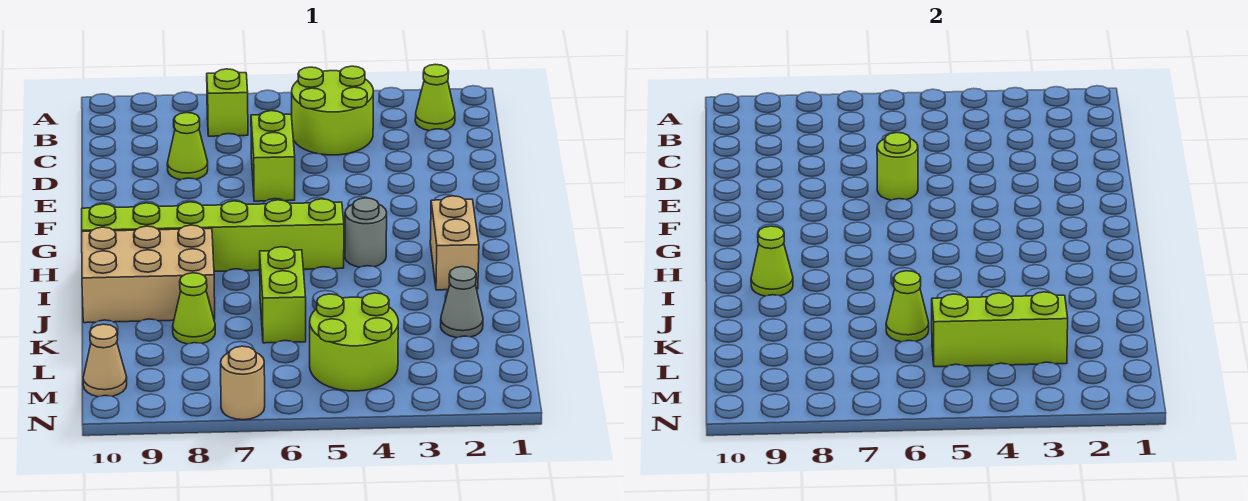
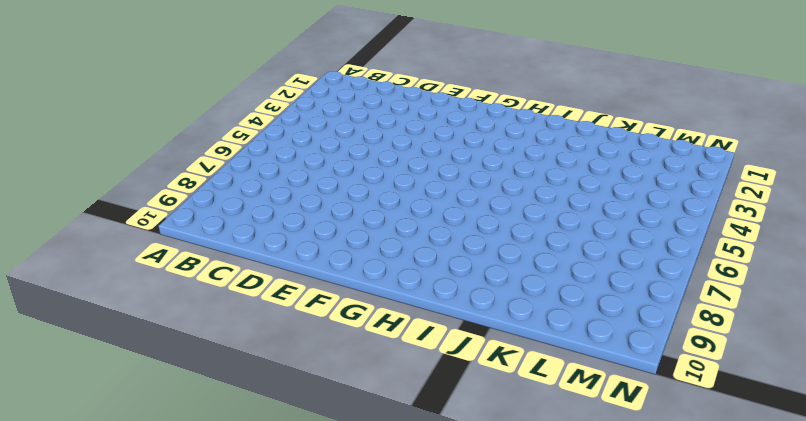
none -> lime 1x1 cone [415,64,455,131]
none -> lime 2x2 round brick [292,66,373,155]
none -> lime 1x1 brick [207,69,248,136]

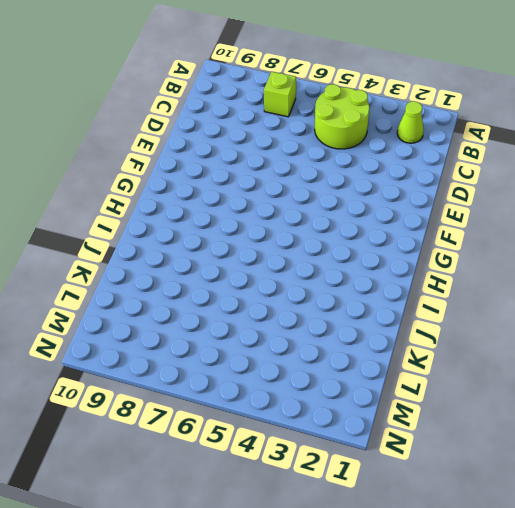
none -> lime 1x2 brick [251,111,295,201]
none -> lime 1x1 cone [167,113,208,180]
none -> tan 1x2 brick [430,196,479,290]

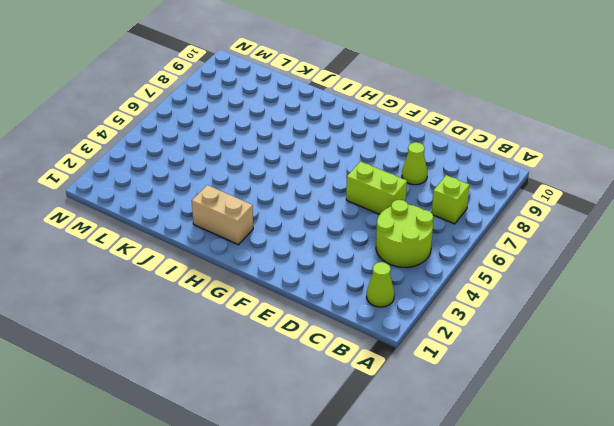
none -> grey 1x1 round brick [345,198,387,267]
none -> lime 1x6 brick [82,199,344,271]
none -> tan 2x3 brick [82,225,215,323]

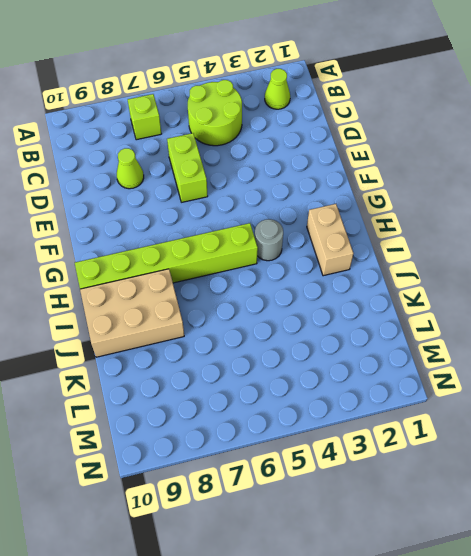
none -> lime 1x2 brick [260,247,306,343]
none -> grey 1x1 cone [441,267,483,338]
none -> lime 1x1 cone [173,273,215,344]

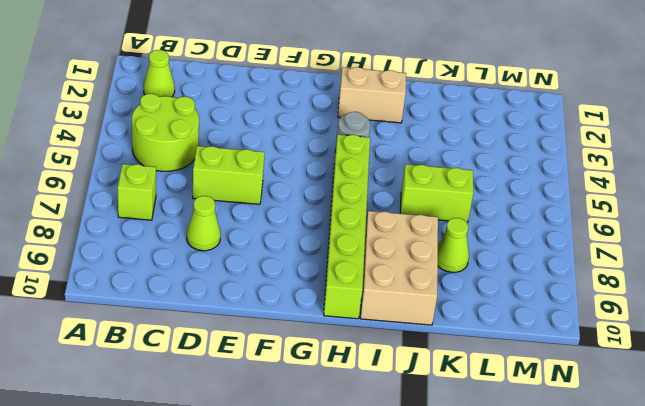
none -> grey 1x1 cone [441,267,483,338]
none -> lime 2x2 round brick [310,293,398,391]
none -> tan 1x1 cone [83,324,127,397]

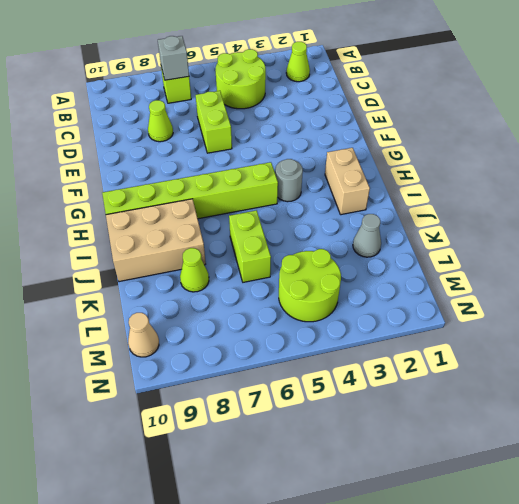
grey 1x1 brick [158,36,189,80] -> none
none -> tan 1x1 round brick [221,346,265,420]
none -> lime 1x1 round brick [877,133,918,200]
none -> lime 1x1 cone [751,226,793,296]

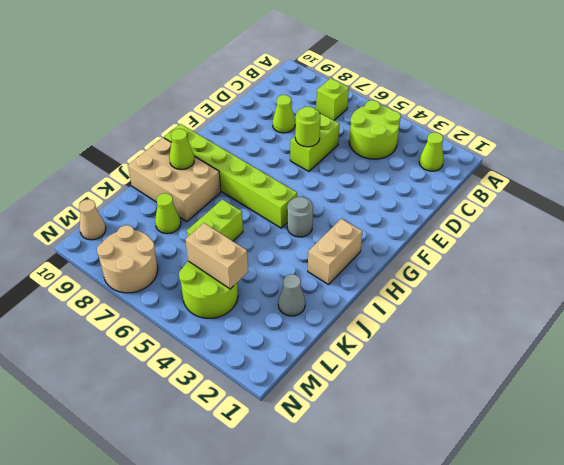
tan 1x2 brick [185,223,248,289] -> lime 1x3 brick [932,292,1068,367]
tan 2x2 round brick [97,225,158,293] -> tan 1x1 round brick [221,346,265,420]
none -> lime 1x1 cone [886,271,929,342]

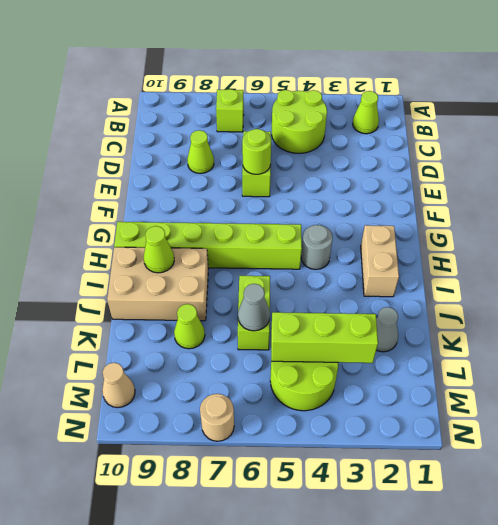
grey 1x1 cone [238,284,270,331] -> lime 1x1 cone [886,271,929,342]

